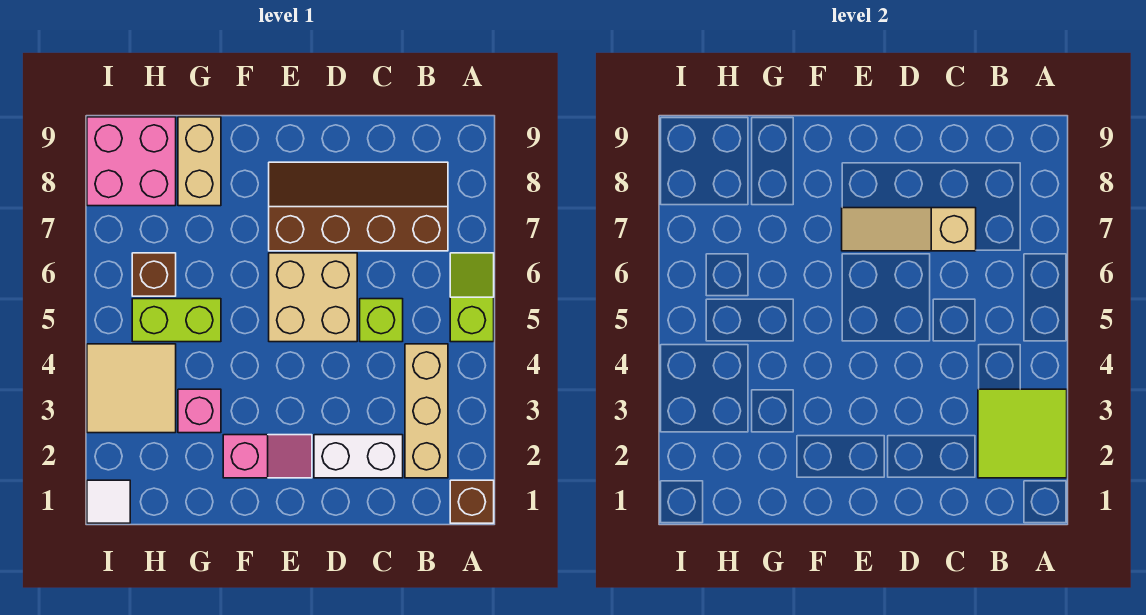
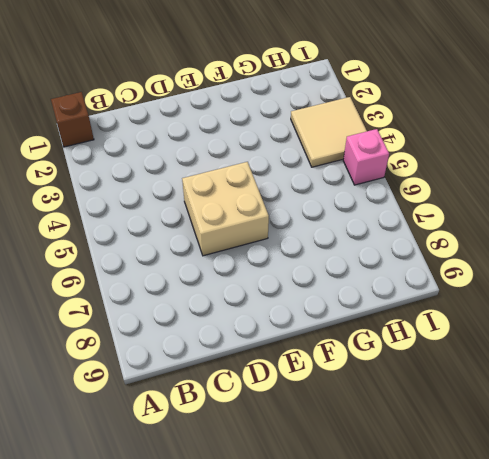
pink 1x1 brick [343,129,389,185] -> pink 1x1 brick moved to [178,389,221,433]
none -> lime 1x2 slope [450,253,494,342]
none -> tan 1x3 brick [405,344,448,478]
none -> brown 2x4 slope [269,162,448,251]

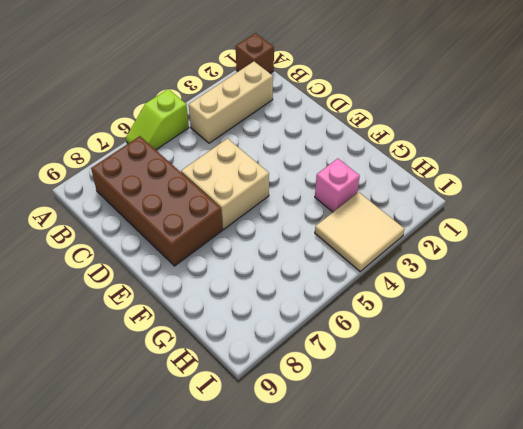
brown 2x4 brick [91,136,222,266] -> brown 2x4 slope [269,162,448,251]
none -> white 1x2 brick [314,435,403,478]
none -> lime 1x1 brick [360,299,403,342]
none -> pink 1x2 slope [223,435,312,478]

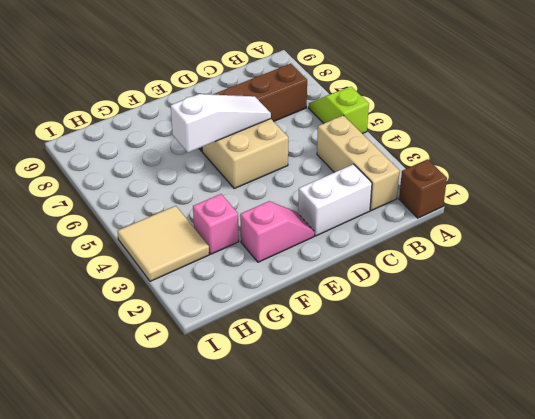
white 1x3 slope [171,94,271,152] -> none
none -> lime 1x1 brick [360,299,403,342]
none -> lime 1x2 brick [132,299,221,342]
none -> tan 1x2 brick [178,117,221,206]

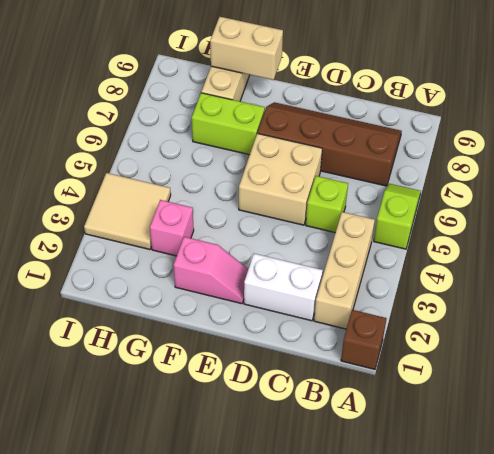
lime 1x2 brick [192,93,265,155] -> lime 1x2 brick moved to [132,299,221,342]
tan 1x2 brick [210,17,283,80] -> none
none -> brown 1x1 brick [132,253,176,296]
none -> pink 2x2 brick [87,117,176,206]
none -> white 1x1 tile [87,480,130,523]

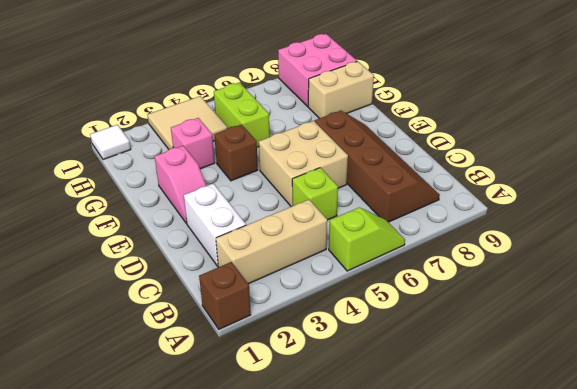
brown 1x1 brick [214,125,258,181] -> brown 1x1 brick moved to [132,253,176,296]
none -> lime 2x2 tile [978,389,1067,478]
none -> tan 1x3 slope [842,208,976,251]

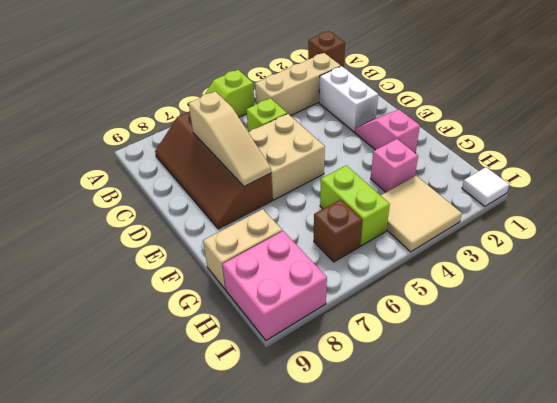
none -> lime 2x2 tile [978,389,1067,478]

